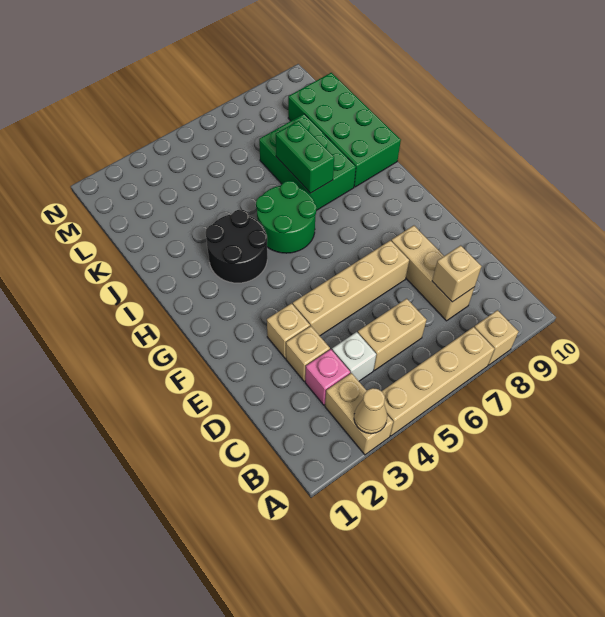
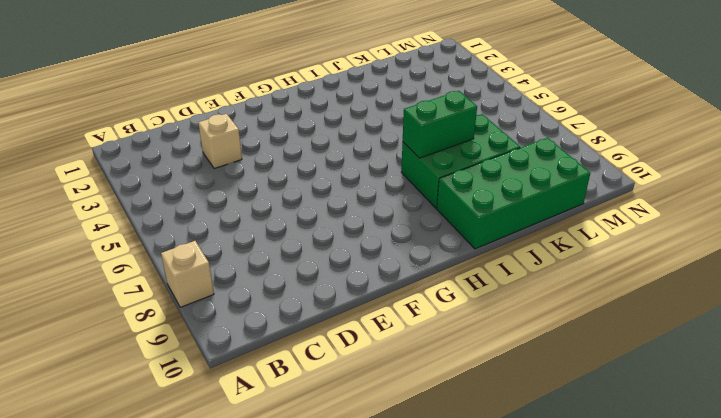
none -> tan 1x2 brick [325,373,393,455]
none -> tan 1x4 brick [382,327,495,436]
none -> pink 1x1 brick [305,349,350,405]

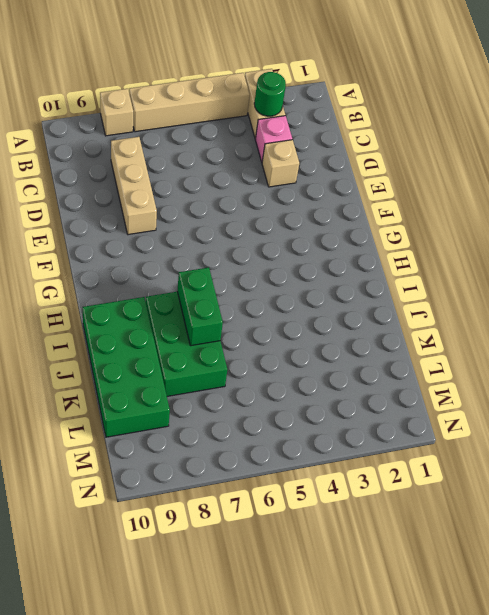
green 1x1 round brick [254,72,286,116] -> none
none -> white 1x1 brick [332,332,376,381]
none -> tan 1x2 brick [358,299,426,370]
none -> tan 1x1 brick [267,303,310,358]

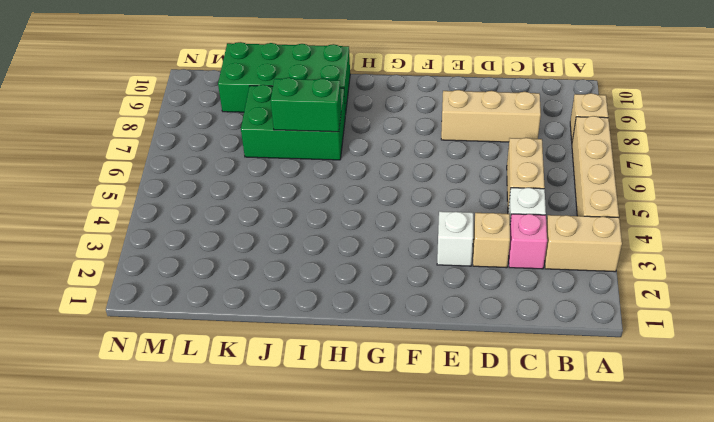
white 1x1 brick [437,211,473,266] -> tan 1x1 brick [267,303,310,358]
none -> tan 1x4 brick [293,240,409,336]
none -> black 2x2 round brick [205,210,267,283]
none -> green 2x2 round brick [256,181,317,253]

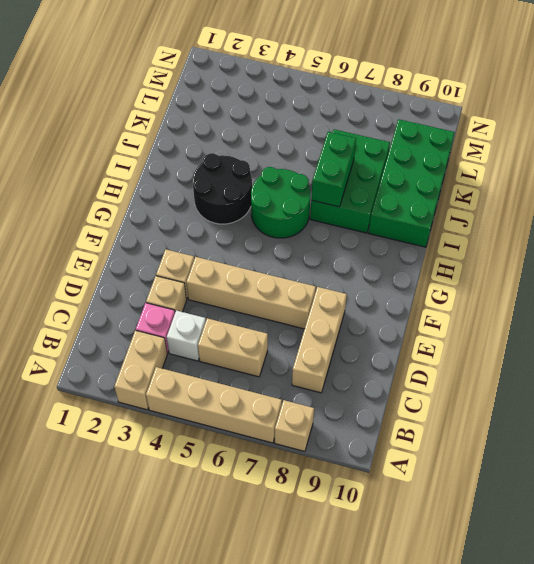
none -> tan 1x1 cone [354,388,387,434]
none -> tan 1x1 brick [432,245,481,302]

